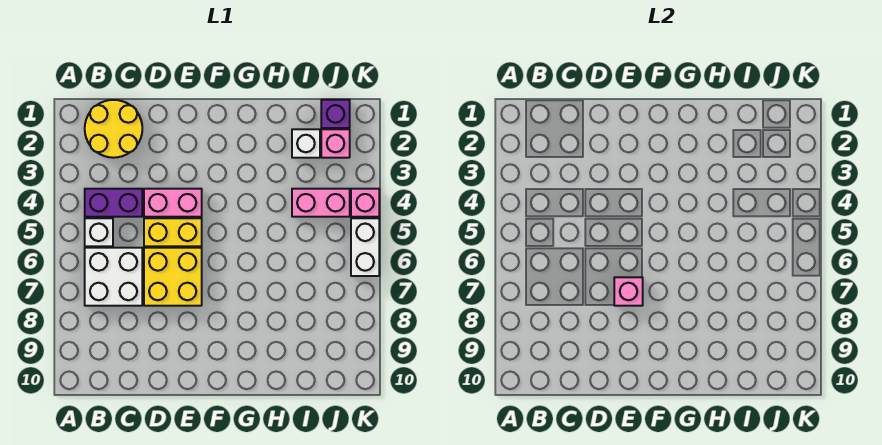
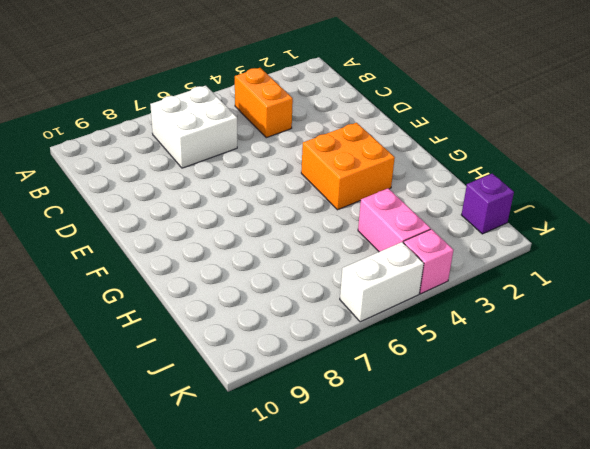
orange 1x2 brick [235,68,293,138] -> purple 1x2 brick [85,189,142,217]
orange 2x2 brick [301,123,395,210] -> none
none -> yellow 2x2 round brick [85,100,142,158]
none -> white 1x1 brick [85,218,113,246]
none -> pink 1x2 brick [144,189,202,217]

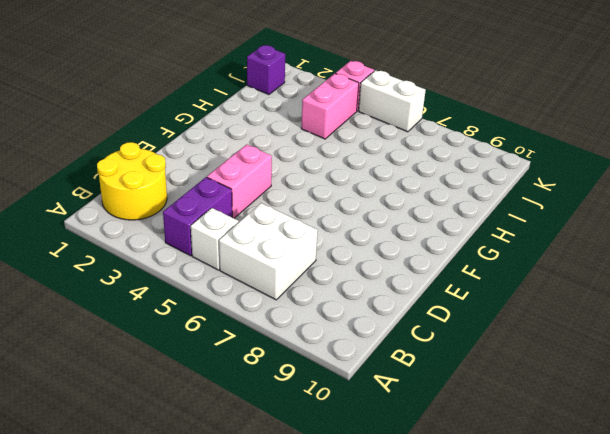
none -> yellow 1x2 brick [144,218,202,246]
none -> yellow 2x2 brick [144,248,202,306]
none -> white 1x1 brick [292,129,320,158]

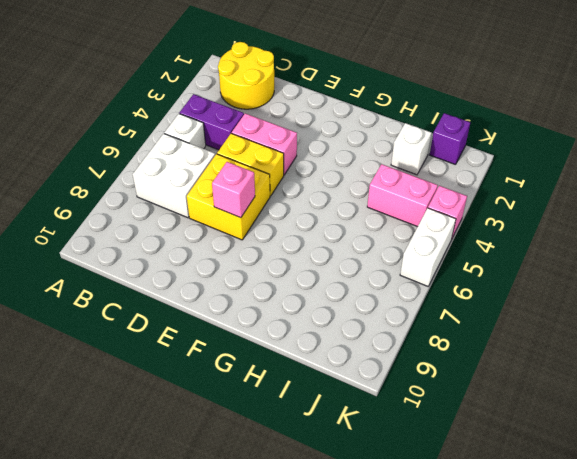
none -> pink 1x1 brick [321,129,350,158]

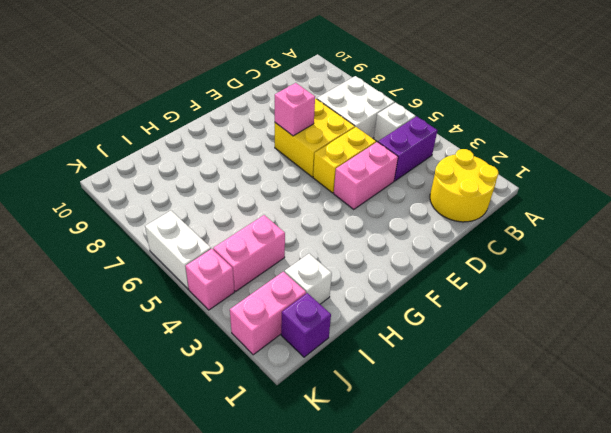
pink 1x2 brick [230,272,306,355] -> pink 1x1 brick [321,129,350,158]

